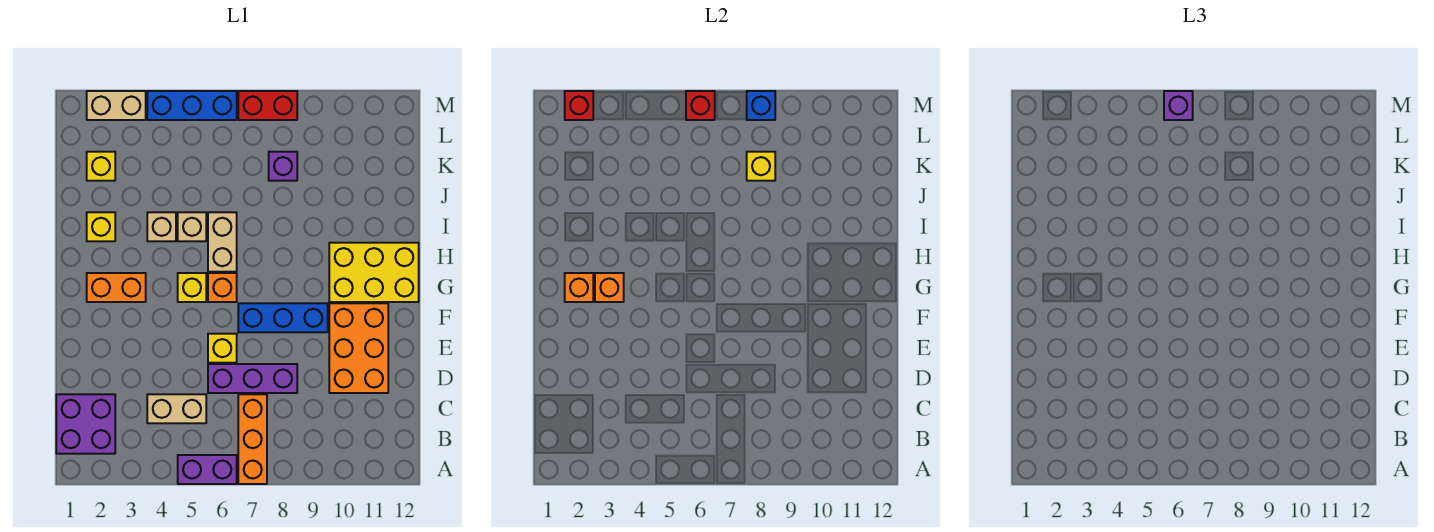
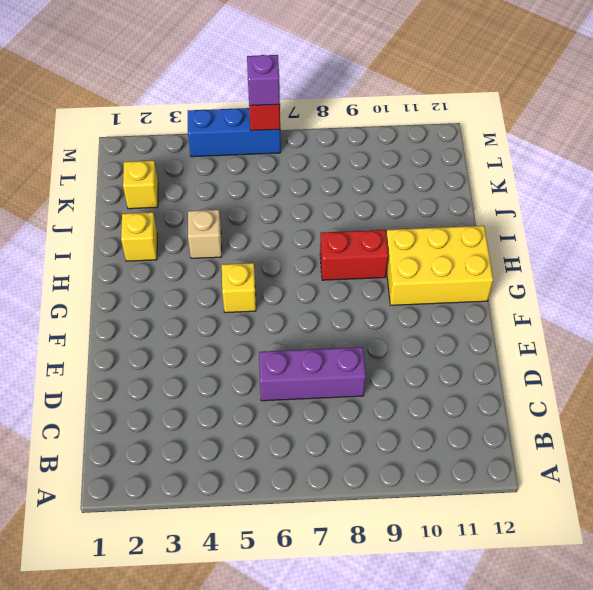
red 1x2 brick [320,230,388,280] -> red 1x2 brick moved to [238,91,297,120]
none -> purple 1x2 brick [178,455,237,484]
none -> orange 1x3 brick [238,394,267,484]
none -> purple 2x2 brick [56,394,115,454]

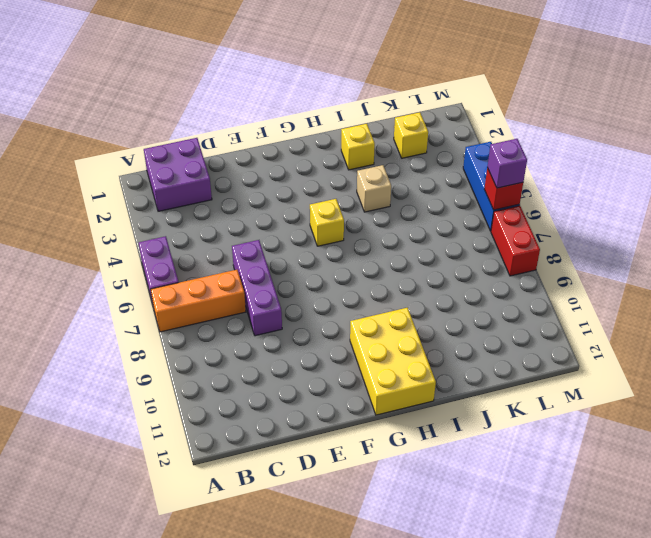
none -> tan 1x2 brick [147,394,206,423]
none -> orange 2x3 brick [329,303,388,393]
none -> yellow 1x1 brick [208,334,237,363]

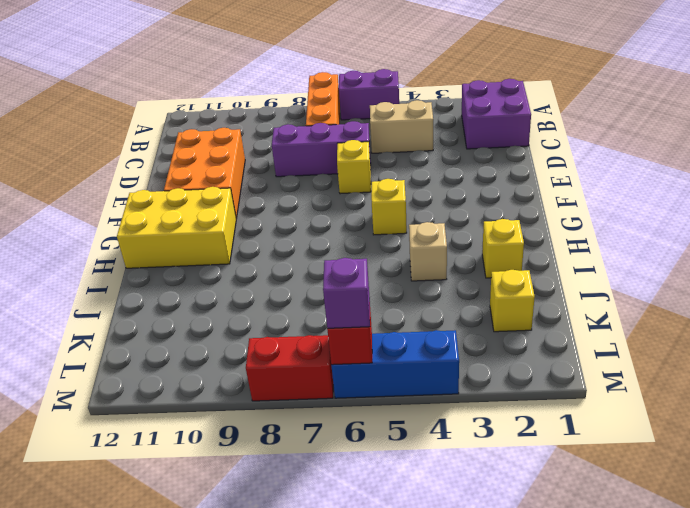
none -> blue 1x3 brick [238,303,328,332]
none -> orange 1x2 brick [87,273,146,302]
none -> orange 1x1 brick [208,273,237,302]

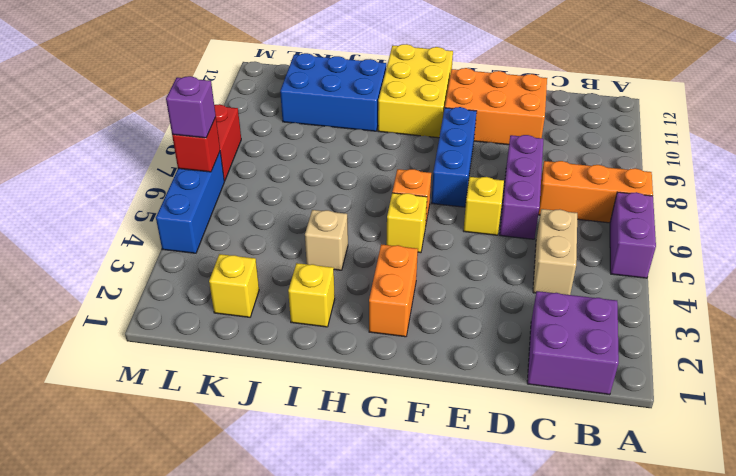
blue 2x3 brick [280,53,386,131] -> none
none -> tan 1x2 brick [208,212,237,272]
none -> tan 1x1 brick [178,212,206,241]
none -> purple 1x1 brick [269,152,297,181]

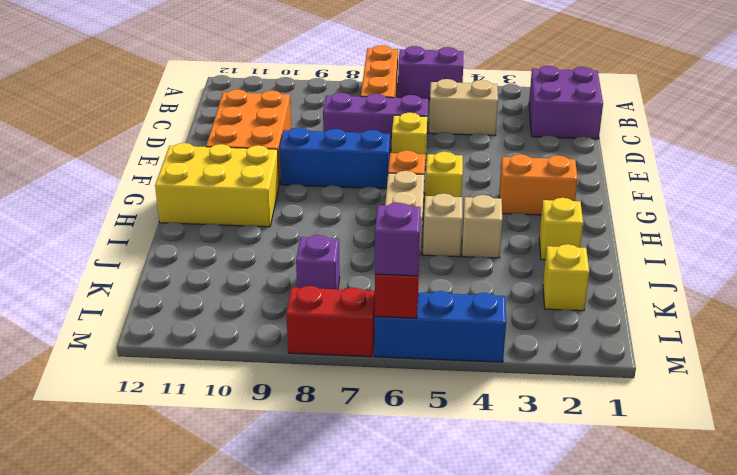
none -> tan 1x2 brick [87,91,146,120]
none -> orange 1x1 brick [565,273,593,302]
none -> orange 1x1 brick [595,273,624,302]

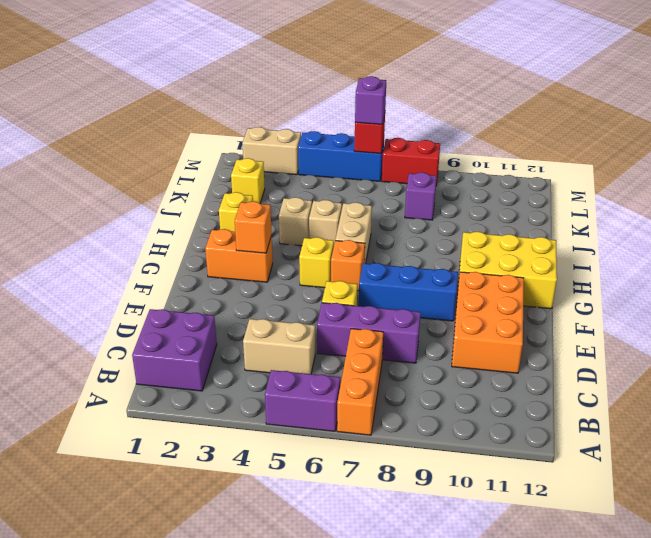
none -> orange 1x1 brick [565,273,593,302]
none -> yellow 1x1 brick [747,152,775,181]
none -> red 1x1 brick [565,91,593,120]

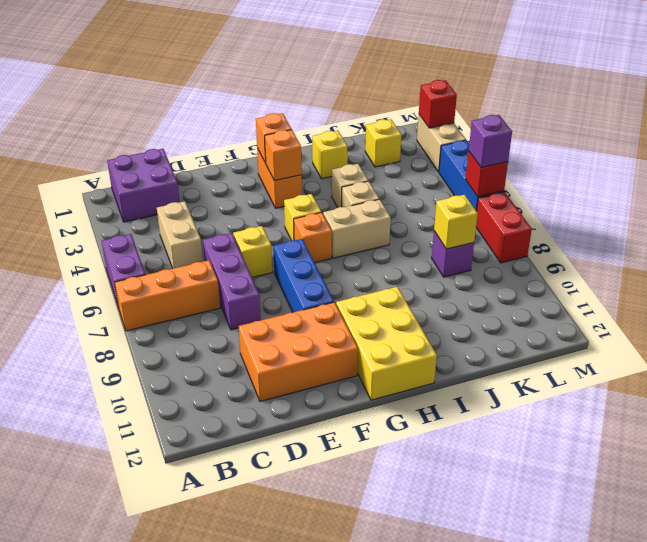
none -> blue 1x1 brick [747,91,775,120]

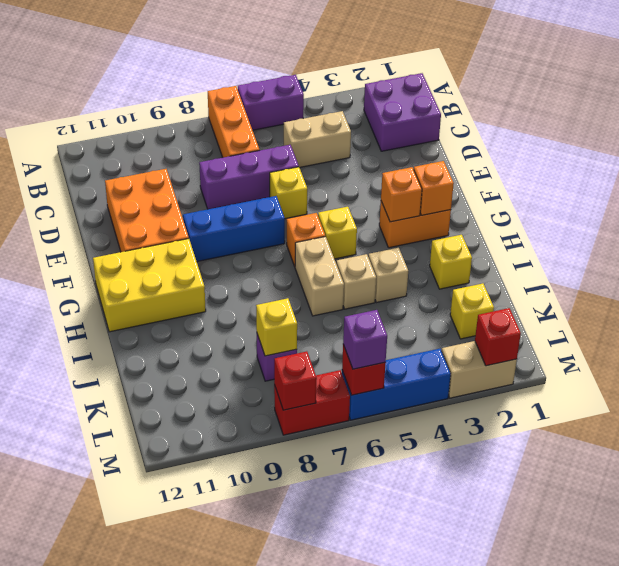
red 1x1 brick [274,351,317,410] -> blue 1x1 brick [747,91,775,120]

